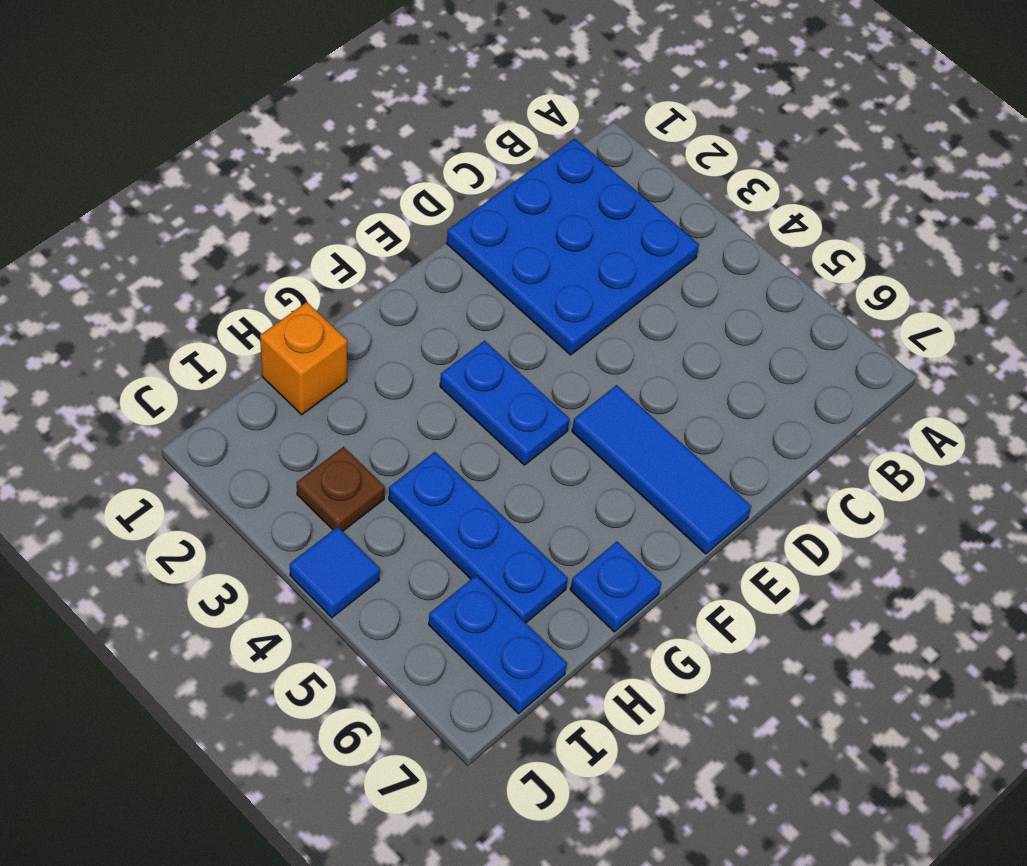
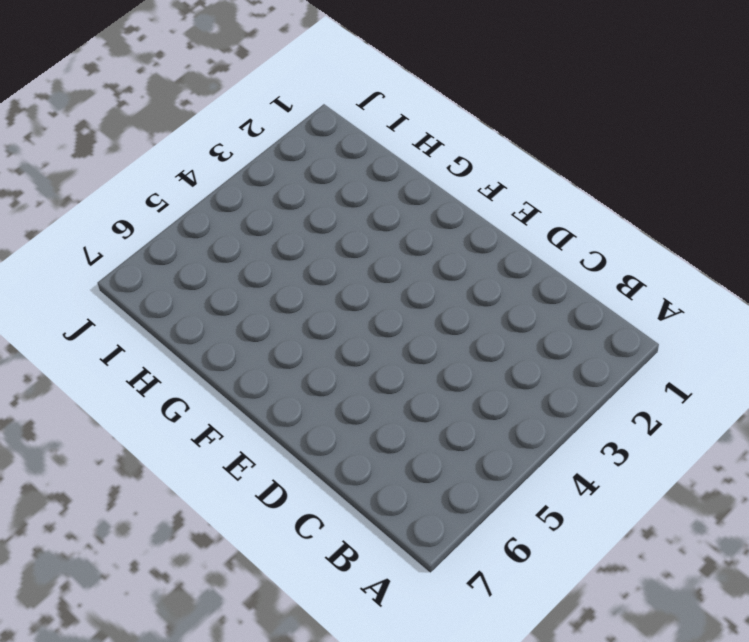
none -> blue 3x3 plate [447,139,699,355]
none -> blue 1x3 tile [572,385,751,554]

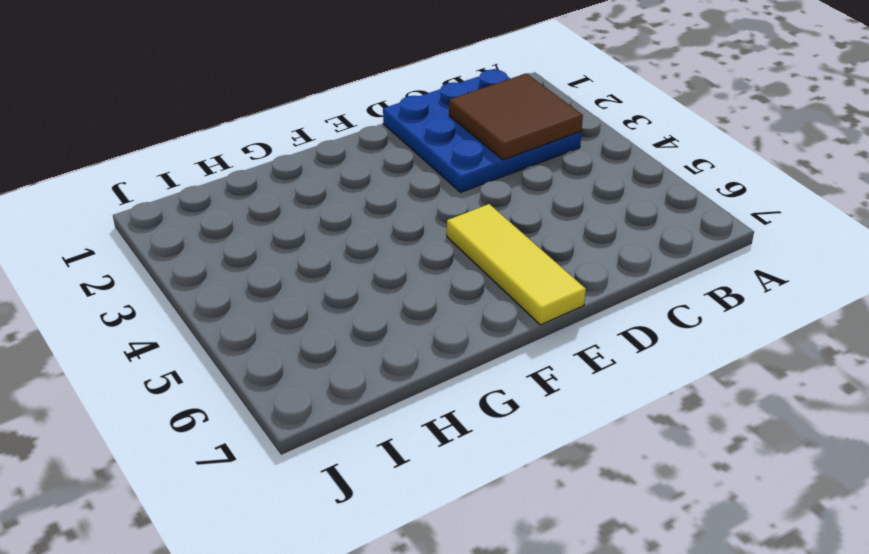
brown 2x2 tile [449,73,583,160] -> none
yellow 1x3 tile [447,204,586,325] -> blue 1x3 tile [572,385,751,554]
none -> blue 1x2 plate [440,341,570,465]
none -> blue 1x1 plate [570,542,661,632]

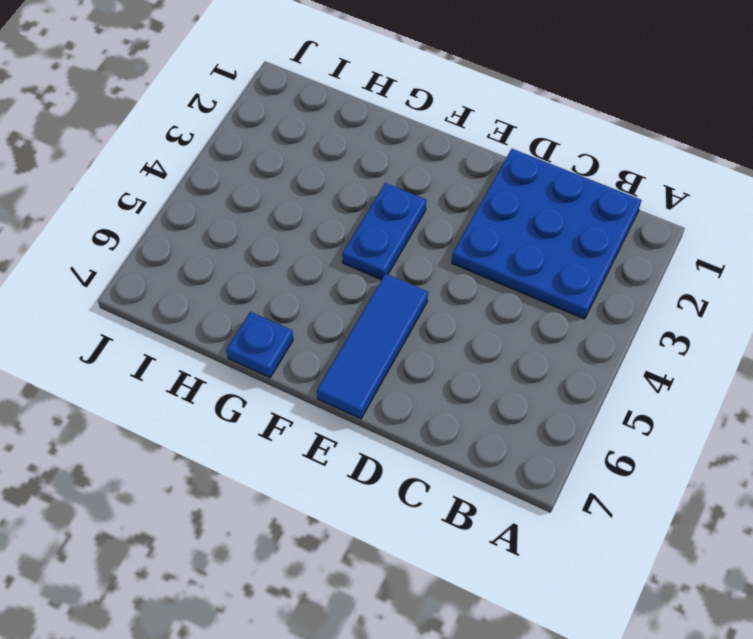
none -> orange 1x1 brick [260,302,347,415]
none -> blue 1x3 plate [389,452,568,623]

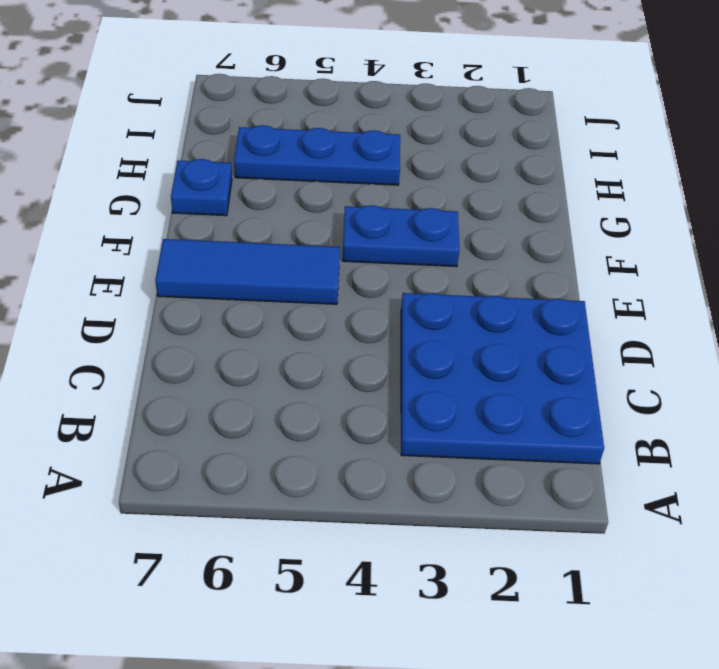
none -> orange 1x1 brick [260,302,347,415]
none -> brown 1x1 plate [297,447,385,531]

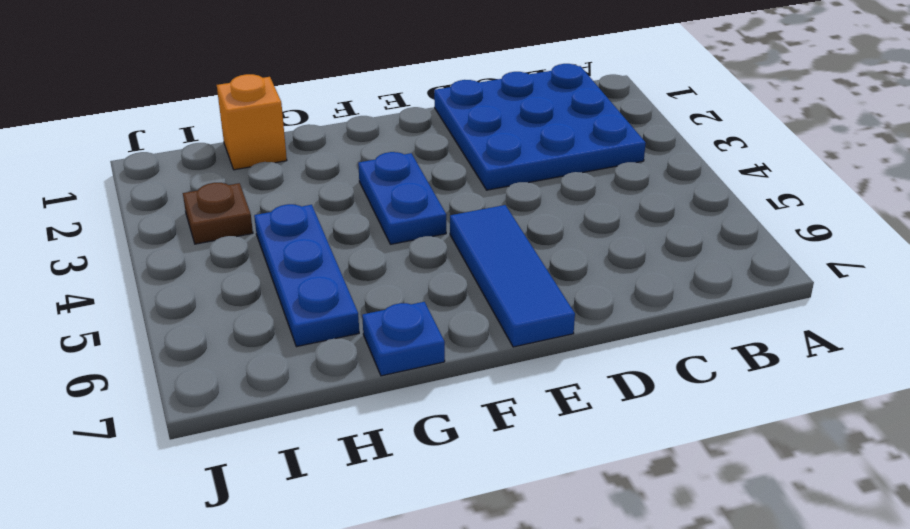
none -> blue 1x2 plate [429,576,567,714]
none -> blue 1x1 tile [290,527,380,618]

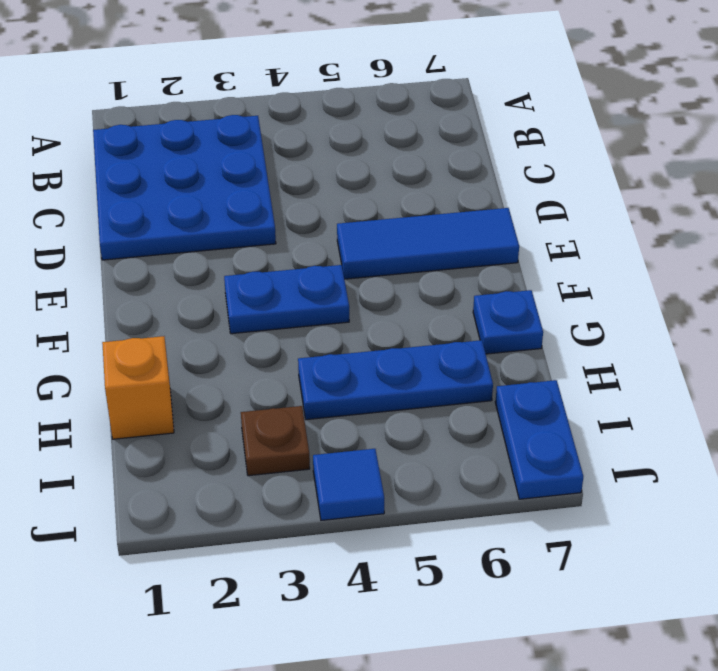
blue 1x2 plate [495,380,583,499] -> blue 1x2 plate turned to [429,576,567,714]

